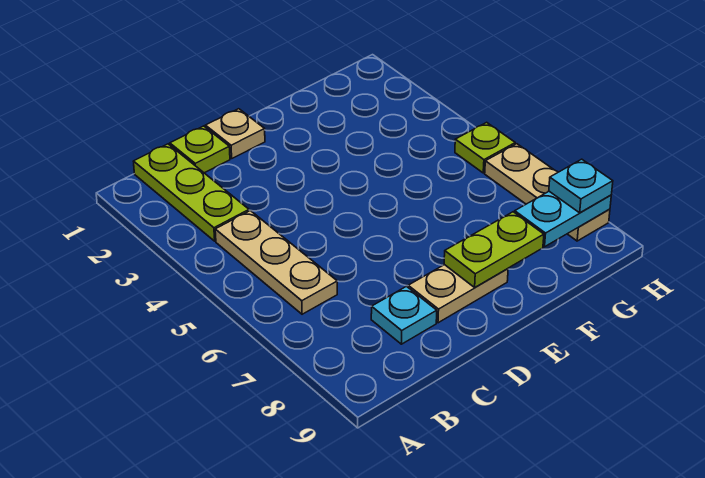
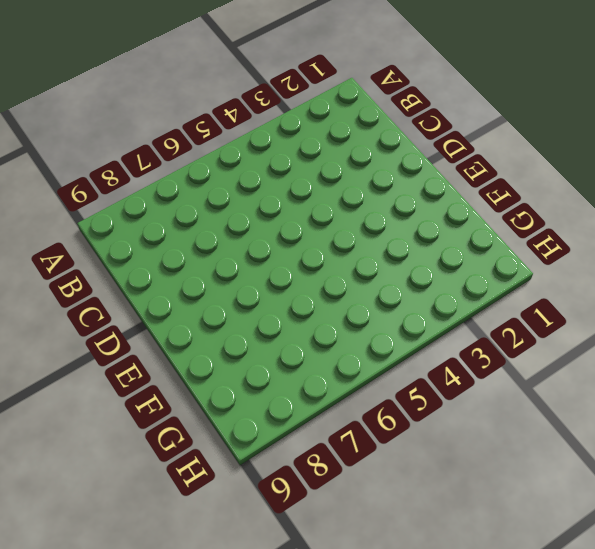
none -> lime 1x3 plate [133,144,249,241]
none -> tan 1x3 plate [215,211,337,314]

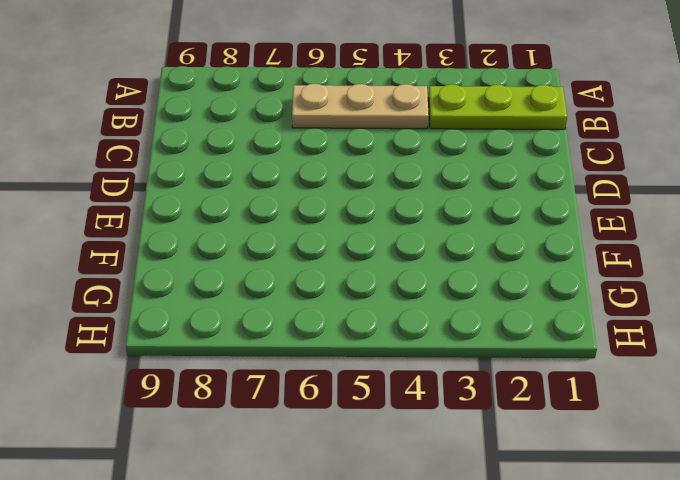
none -> lime 1x1 plate [170,126,230,173]
none -> cyan 1x1 plate [371,286,437,344]

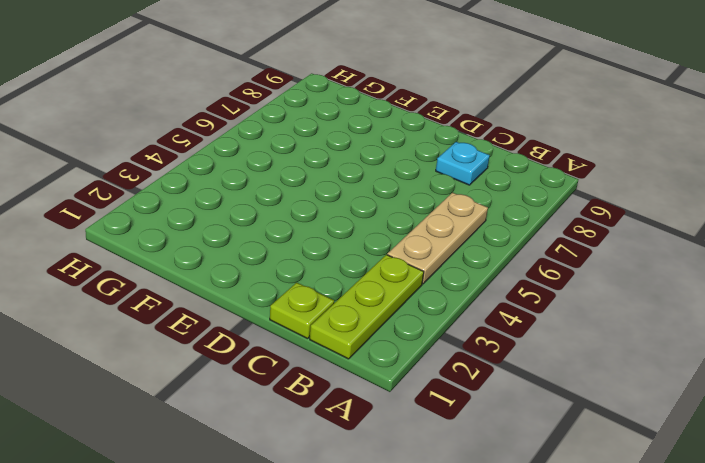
none -> tan 1x1 plate [206,109,265,158]
none -> tan 1x2 plate [408,265,508,323]

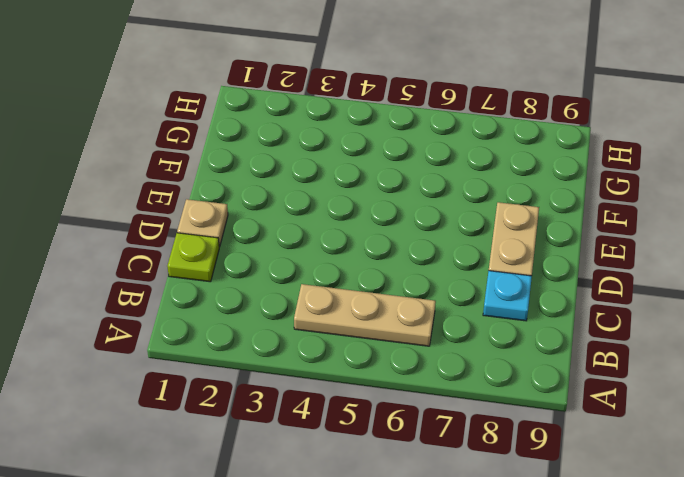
none -> lime 1x3 plate [133,144,249,241]
none -> lime 1x1 plate [455,122,515,173]

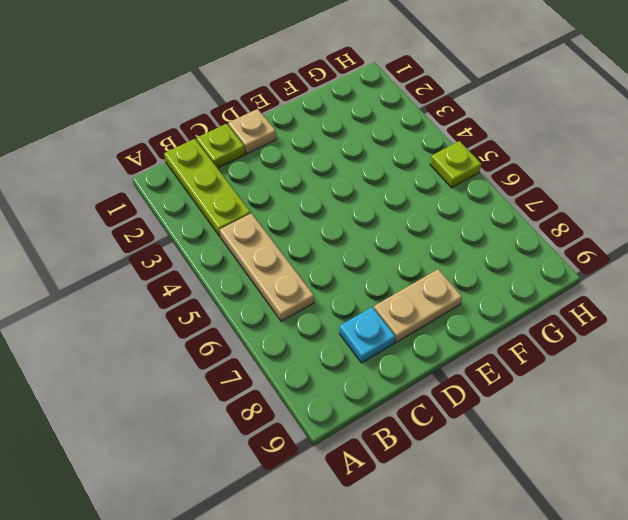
none -> tan 1x3 plate [485,144,610,241]
none -> lime 1x2 plate [444,212,544,287]

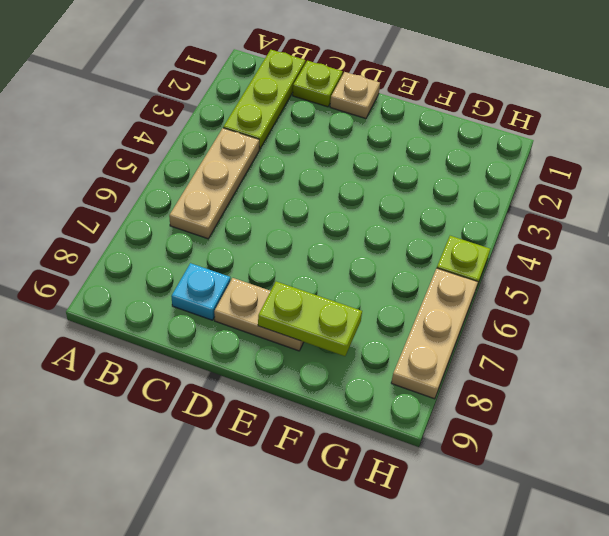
none -> cyan 1x2 plate [515,191,611,247]
none -> cyan 1x1 plate [549,159,613,213]

